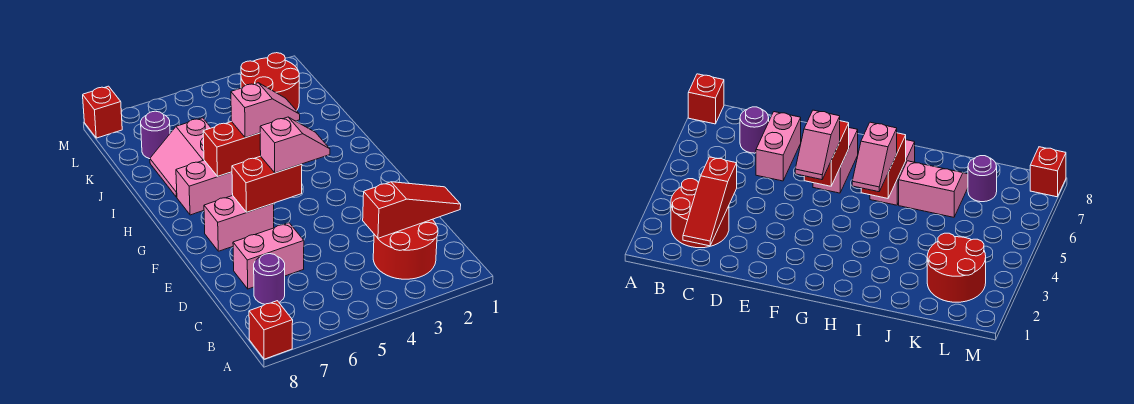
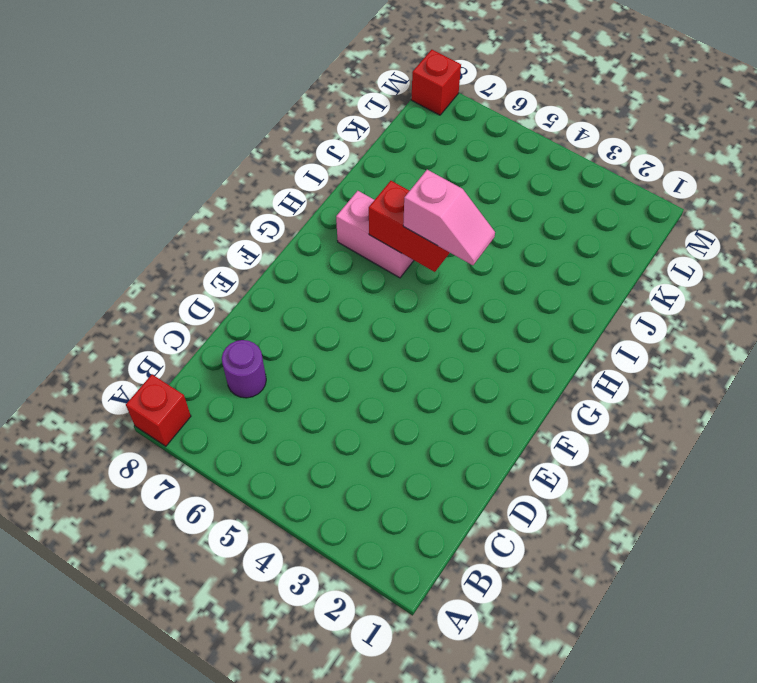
none -> red 2x2 round brick [373,219,438,279]
none -> pink 1x2 brick [233,223,304,289]
none -> pink 1x2 brick [204,196,274,251]

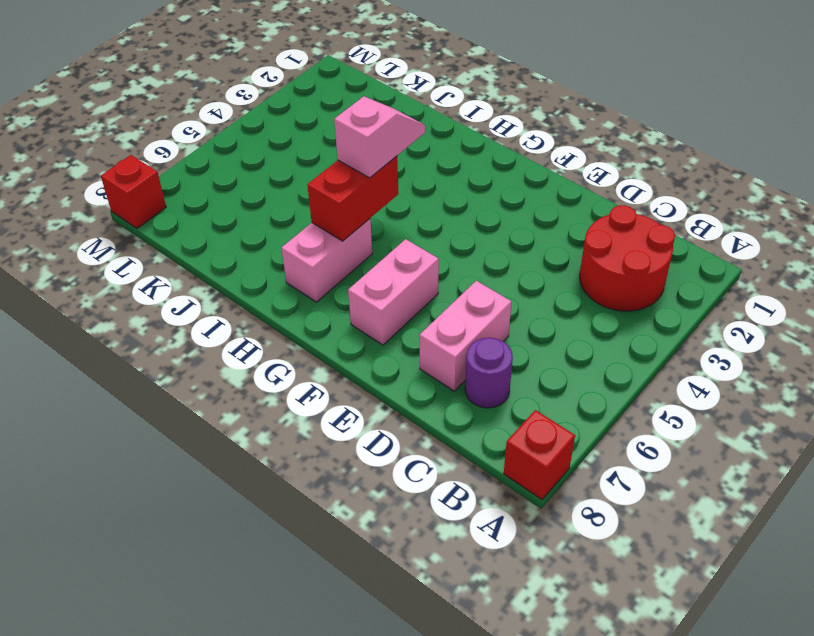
none -> pink 2x2 slope [150,118,211,197]
none -> red 2x2 round brick [241,53,299,111]
none -> purple 1x1 round brick [141,111,170,159]

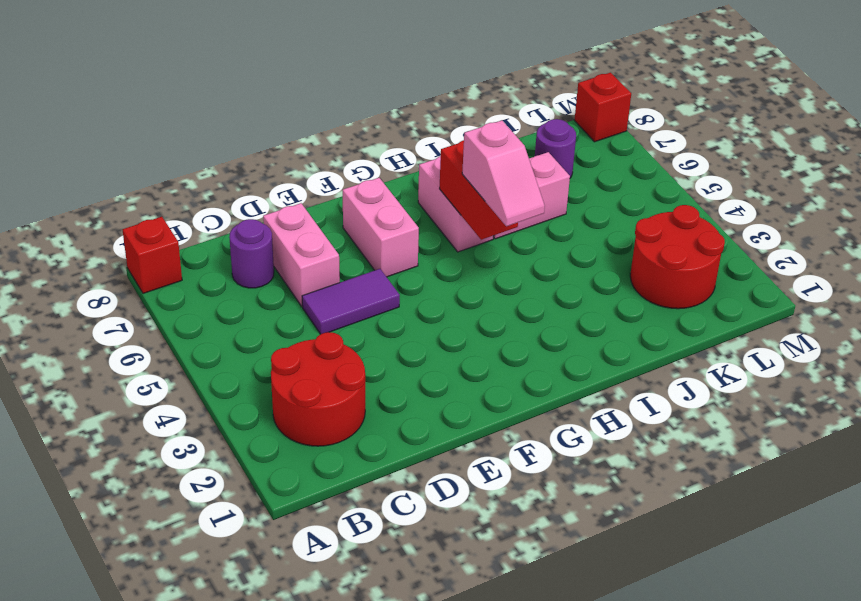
purple 1x2 tile [302,269,400,334] -> none
none -> red 1x3 slope [363,182,461,238]
none -> red 1x2 brick [232,156,302,212]
none -> pink 1x2 slope [260,117,330,173]

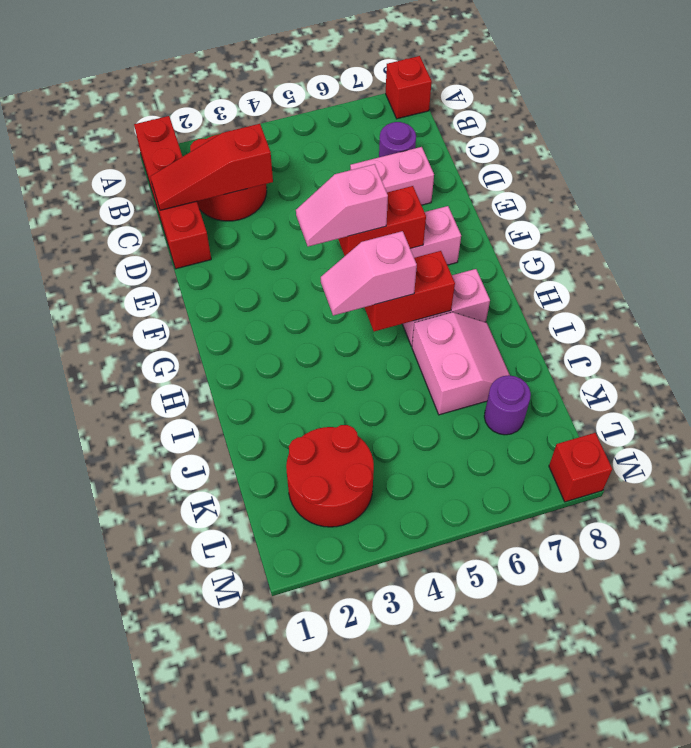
red 1x4 brick [134,116,211,269] -> none

